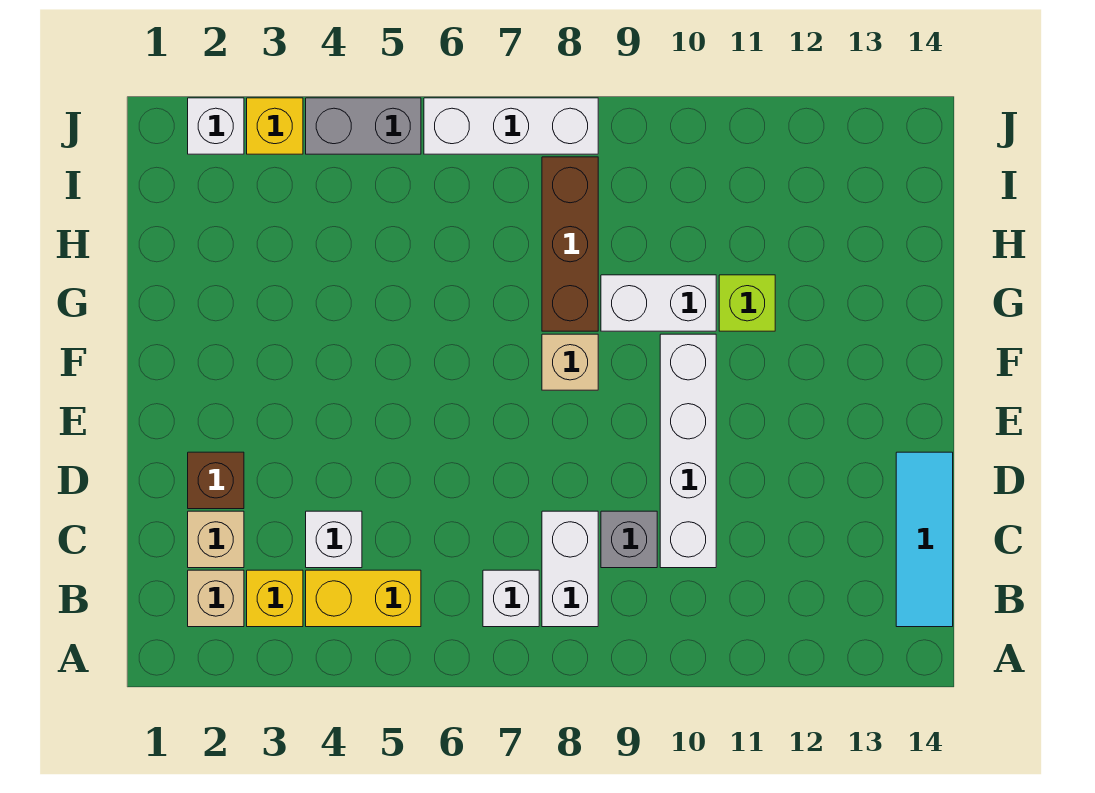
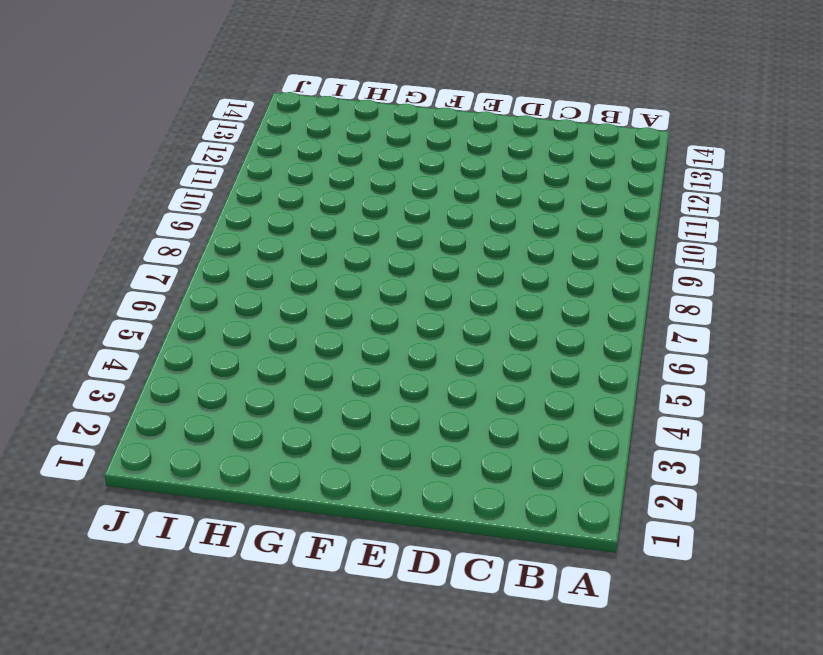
none -> tan 1x1 brick [188,570,244,627]
none -> yellow 1x1 brick [247,570,303,627]
none -> yellow 1x2 brick [306,570,421,627]

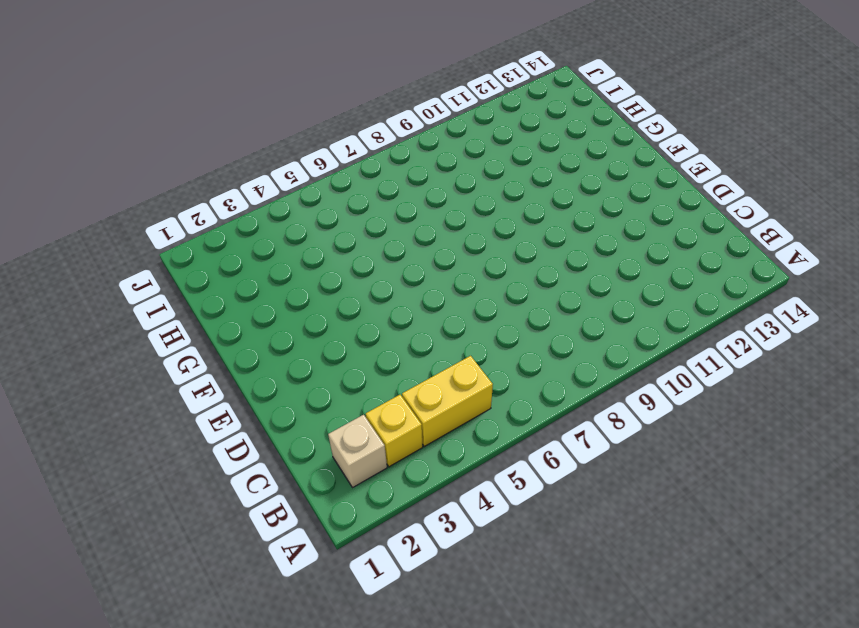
none -> white 1x1 brick [483,570,539,627]
none -> white 1x2 brick [542,511,598,627]
none -> cyan 1x3 tile [896,452,953,627]

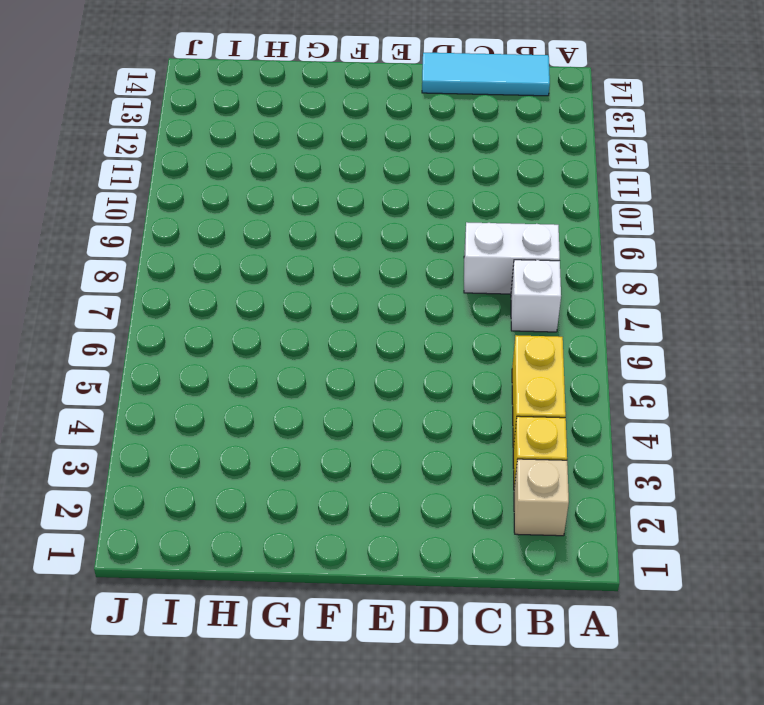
none -> tan 1x1 brick [188,511,244,568]
none -> white 1x1 brick [306,511,362,568]
none -> grey 1x1 brick [601,511,657,568]

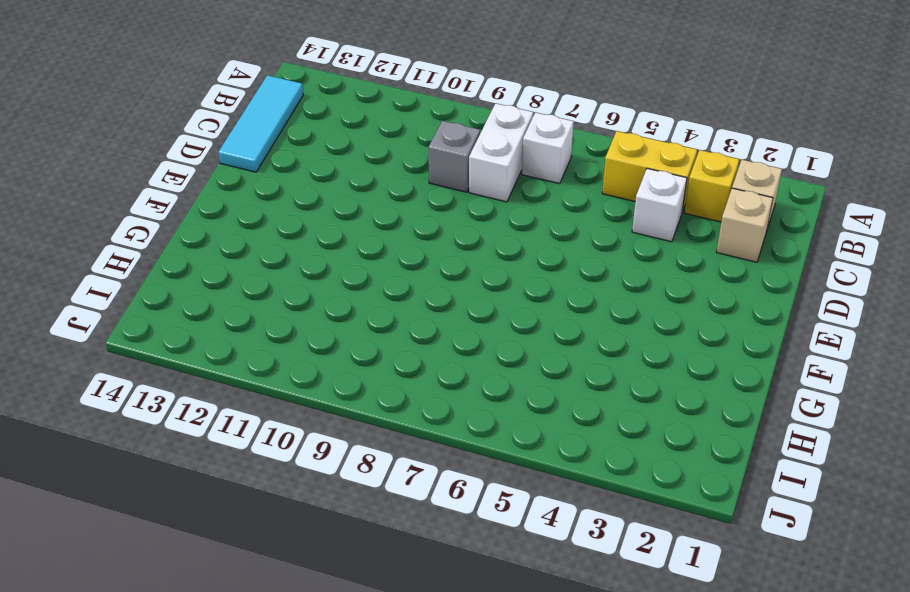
none -> white 1x4 brick [660,334,716,568]
none -> brown 1x1 brick [188,452,244,509]
none -> tan 1x1 brick [542,334,598,390]

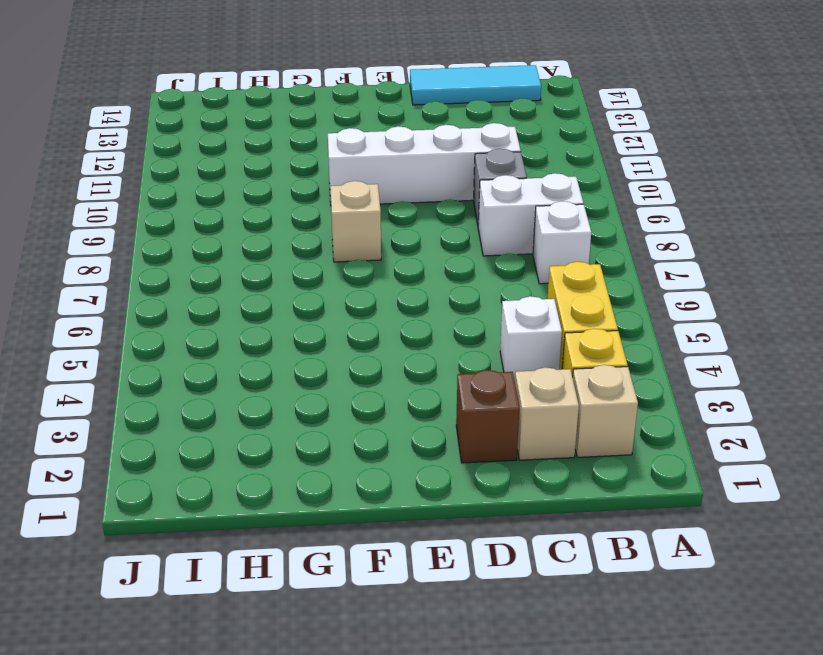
none -> brown 1x3 brick [542,157,598,331]
none -> white 1x2 brick [601,275,716,331]
none -> lime 1x1 brick [719,275,775,331]

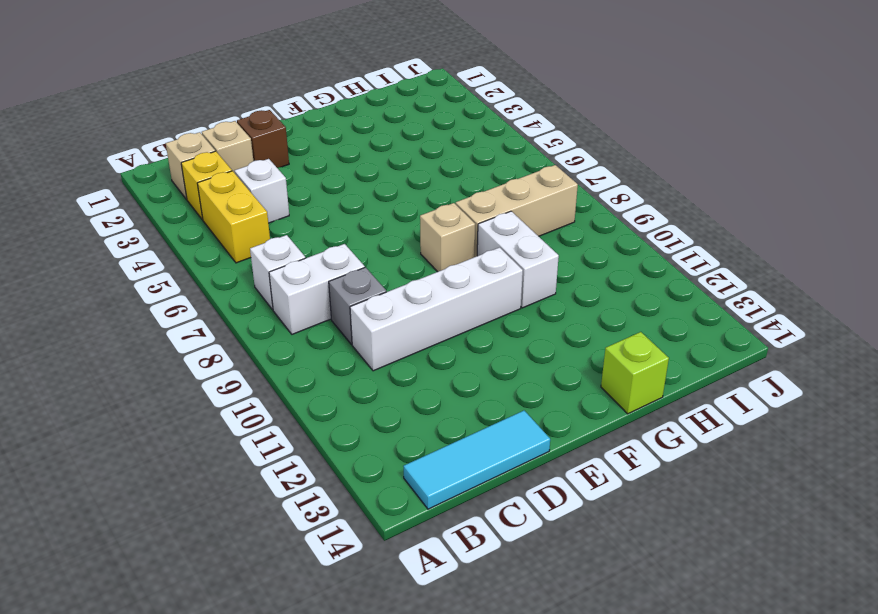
tan 1x3 brick [456,165,578,257] -> brown 1x3 brick [542,157,598,331]
lime 1x1 brick [601,332,669,414] -> lime 1x1 brick moved to [719,275,775,331]
none -> white 1x1 brick [188,98,244,154]
none -> yellow 1x1 brick [247,98,303,154]
none -> grey 1x2 brick [306,98,421,154]

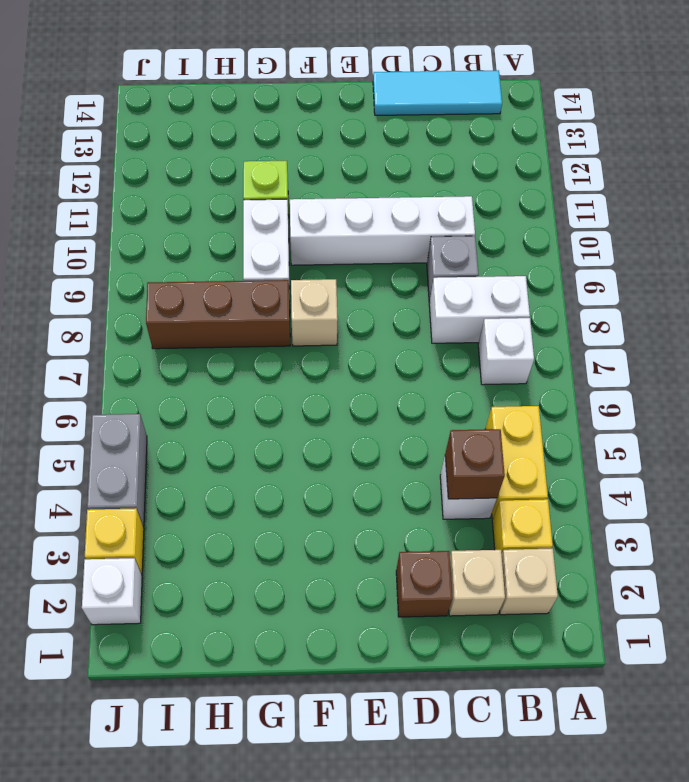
brown 1x1 brick [445,429,505,499] -> none
none -> white 1x3 brick [424,98,598,154]

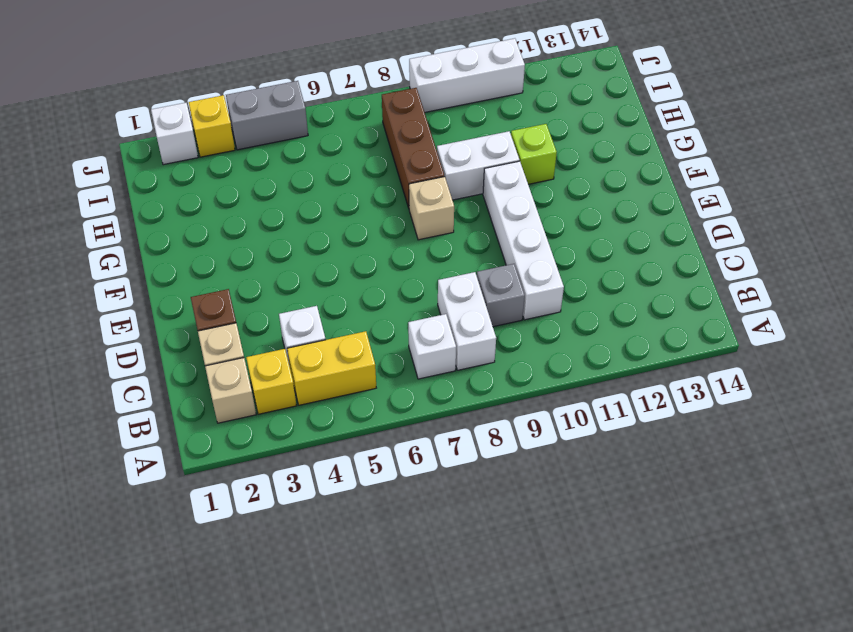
white 1x3 brick [409,38,525,112] -> white 1x3 brick moved to [424,98,598,154]
none -> cyan 1x3 tile [896,452,953,627]

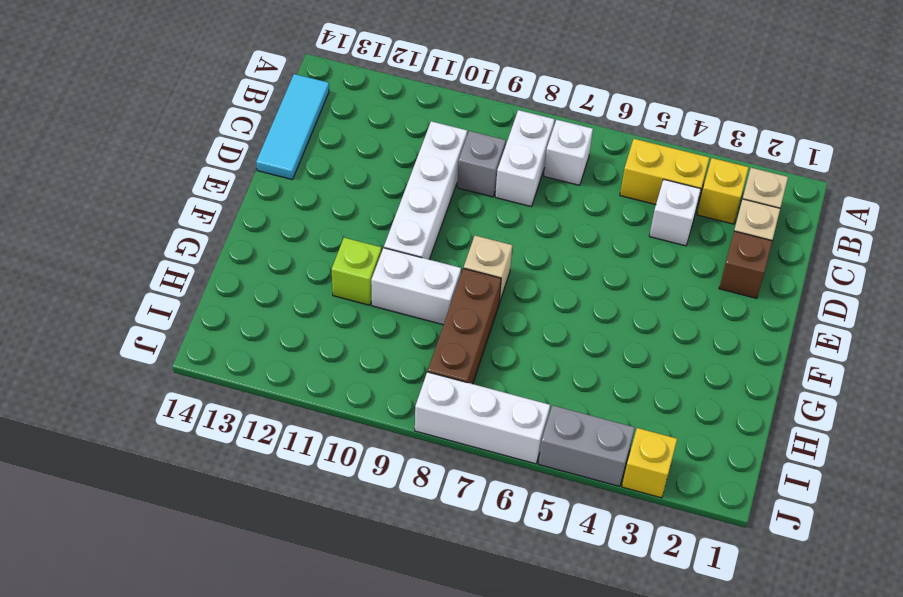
none -> white 1x1 brick [188,98,244,154]

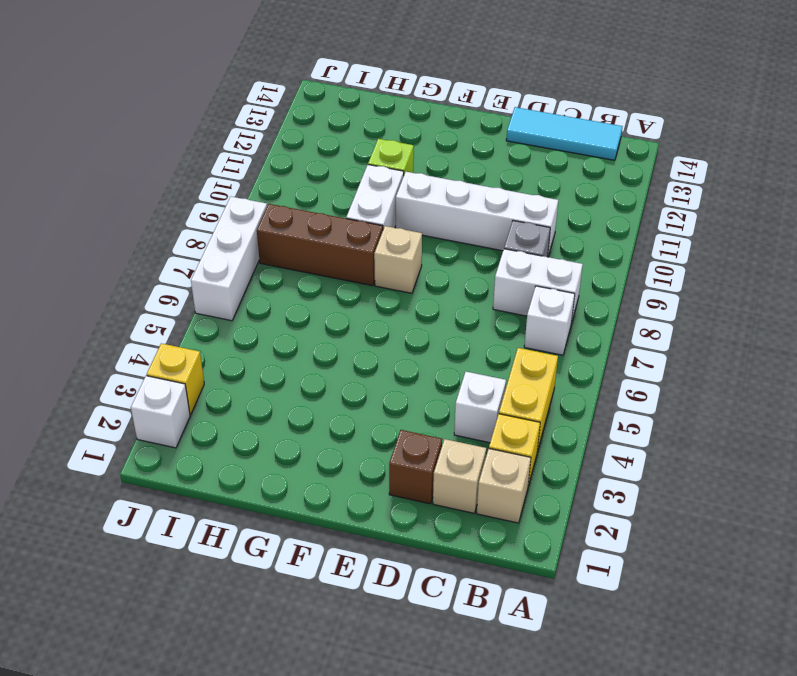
none -> grey 1x2 brick [306,98,421,154]

